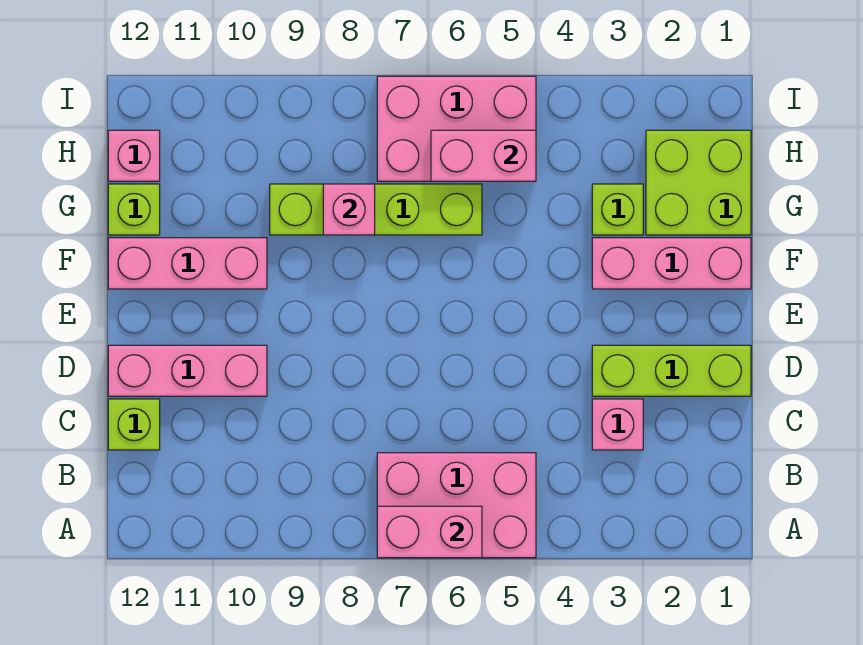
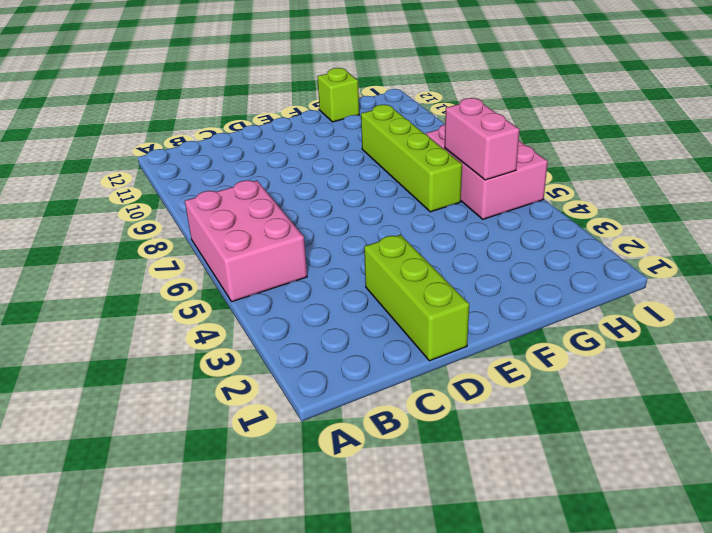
none -> pink 1x1 brick [592,399,643,450]
none -> lime 1x1 brick [108,399,160,450]
none -> pink 1x3 brick [108,345,267,396]

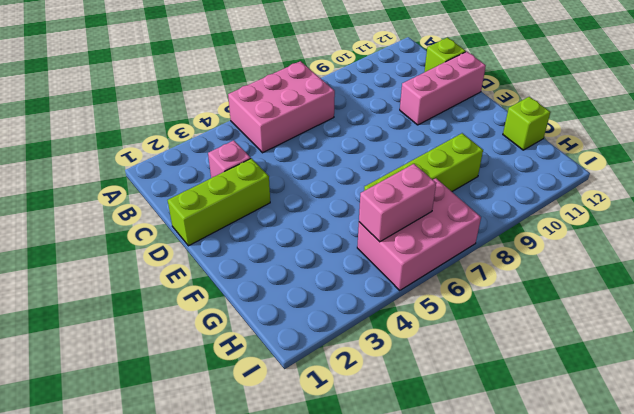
none -> pink 1x3 brick [592,238,751,289]
none -> pink 1x3 brick [108,238,267,289]
none -> lime 2x2 brick [646,130,751,235]

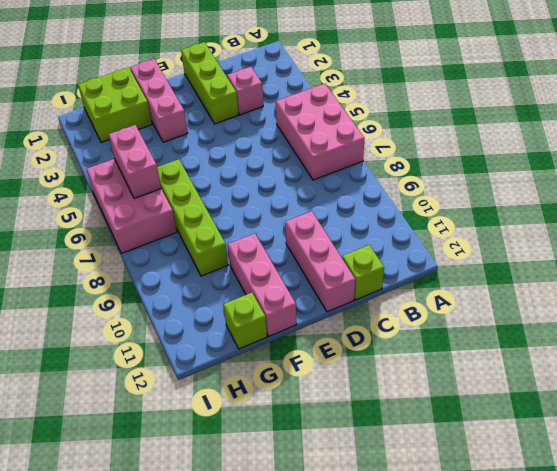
none -> lime 1x1 brick [592,184,643,235]
none -> pink 1x1 brick [108,130,160,181]
none -> pink 1x2 brick [377,506,482,558]

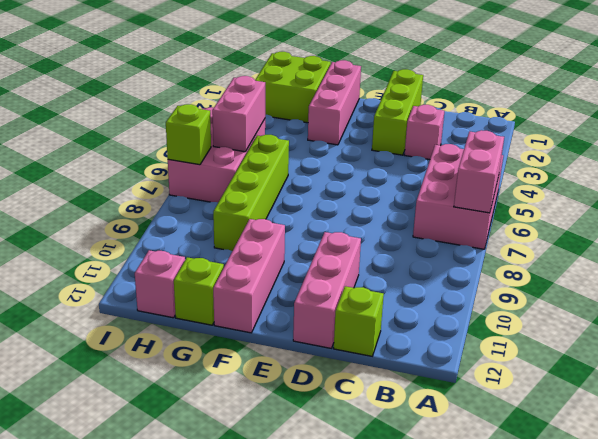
lime 1x1 brick [166,104,211,165] -> lime 1x1 brick moved to [592,184,643,235]
none -> pink 1x1 brick [323,184,375,235]

